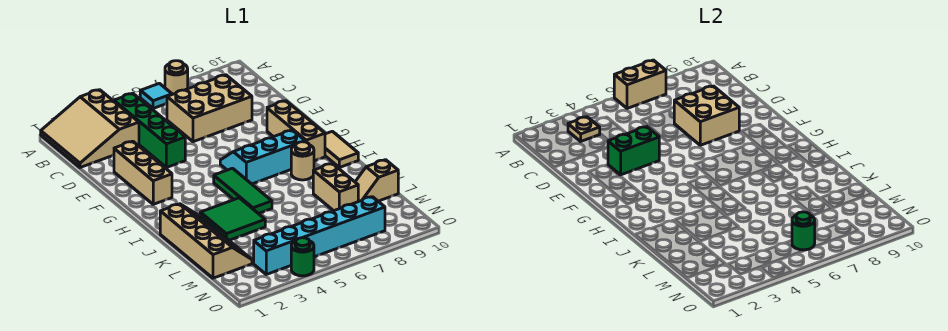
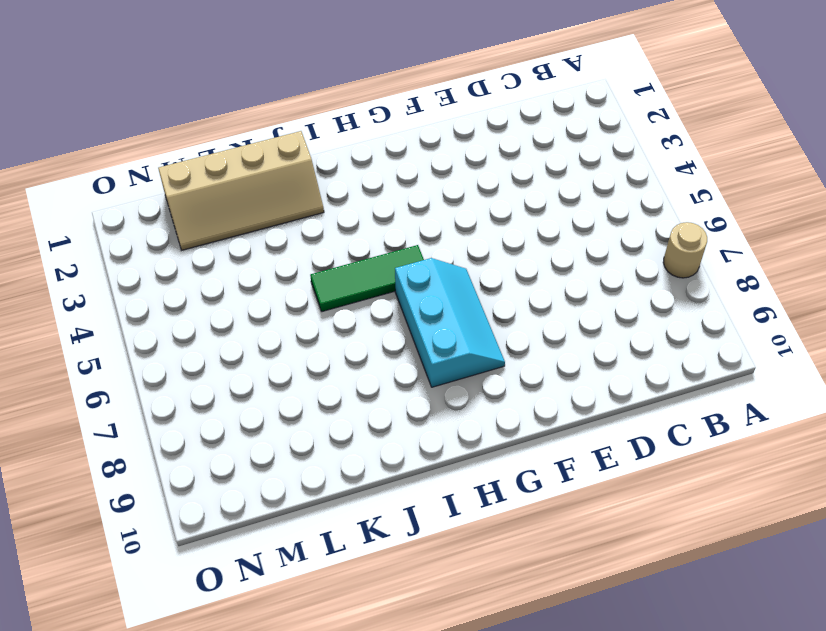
none -> tan 3x3 slope [41,90,139,168]
none -> cyan 1x1 tile [140,83,172,109]
none -> green 1x4 brick [114,93,185,168]

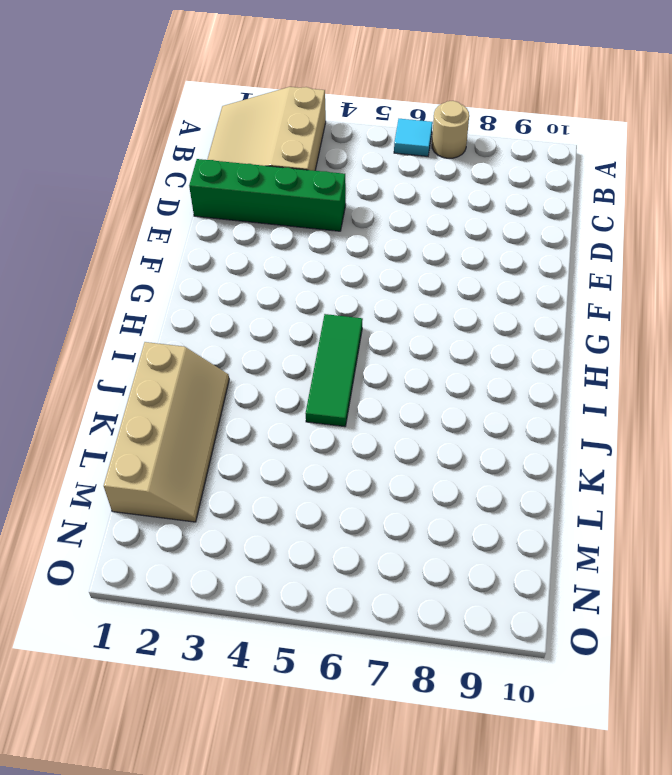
green 1x4 brick [189,159,346,231] -> green 1x4 brick turned to [114,93,185,168]
none -> tan 2x3 brick [167,75,252,142]
none -> tan 1x3 brick [114,141,172,204]
none -> tan 1x3 brick [267,101,325,161]

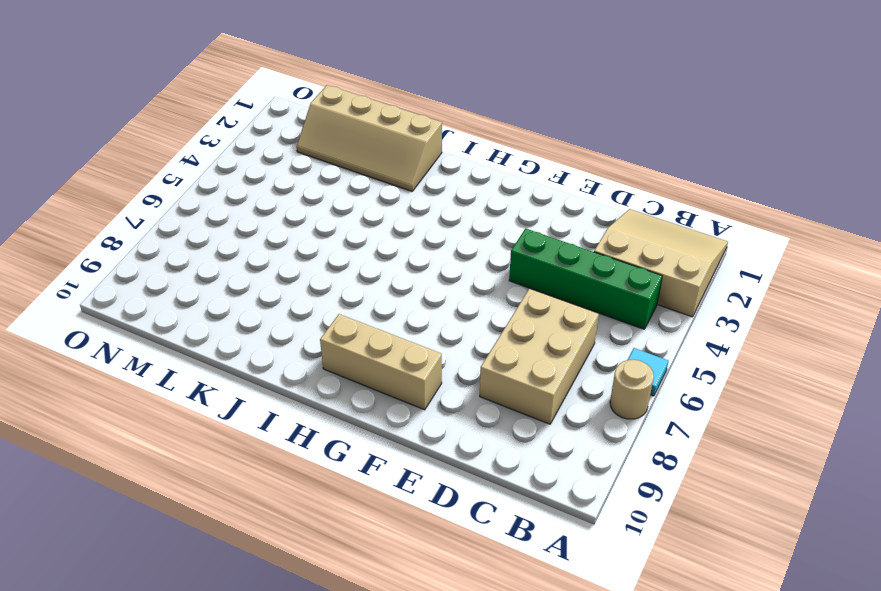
none -> tan 1x3 brick [114,141,172,204]
none -> cyan 2x3 slope [220,130,305,184]
none -> green 1x3 tile [214,168,272,214]

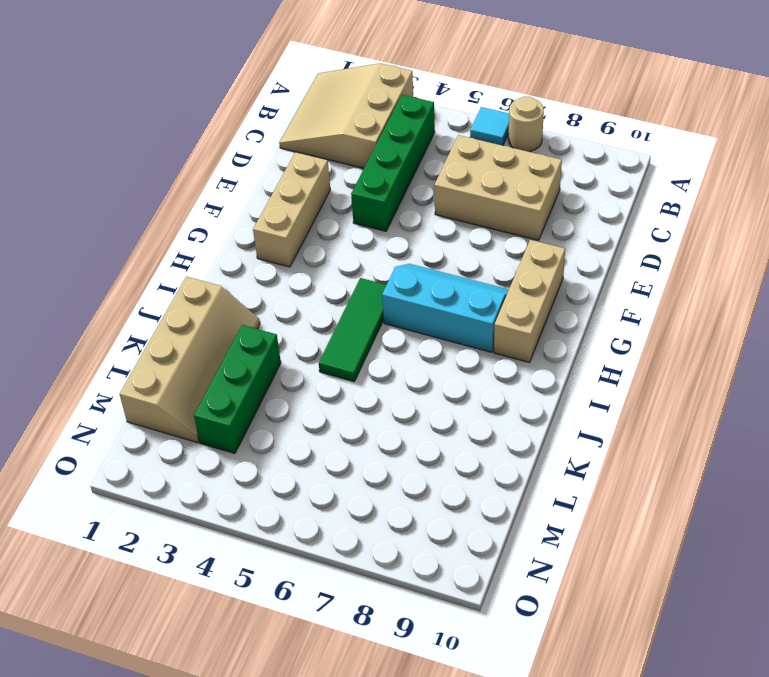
green 1x3 brick [194,325,281,453] -> green 2x2 tile [200,198,265,240]
none -> tan 1x2 tile [325,131,358,168]
none -> tan 1x1 round brick [291,142,314,180]
none -> tan 1x2 brick [313,163,358,211]

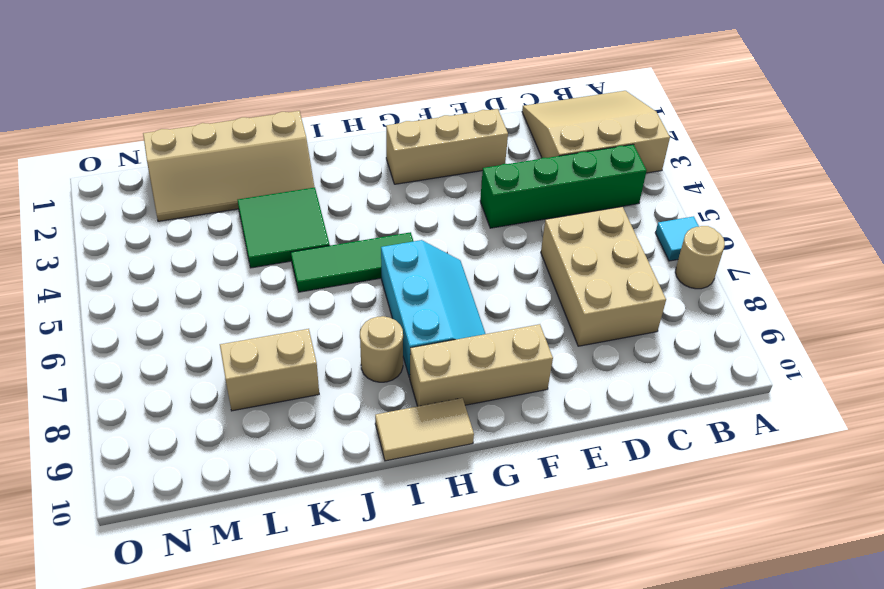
none -> tan 1x2 slope [355,160,398,202]
none -> cyan 1x6 brick [254,197,385,274]
none -> green 1x1 round brick [291,238,314,276]

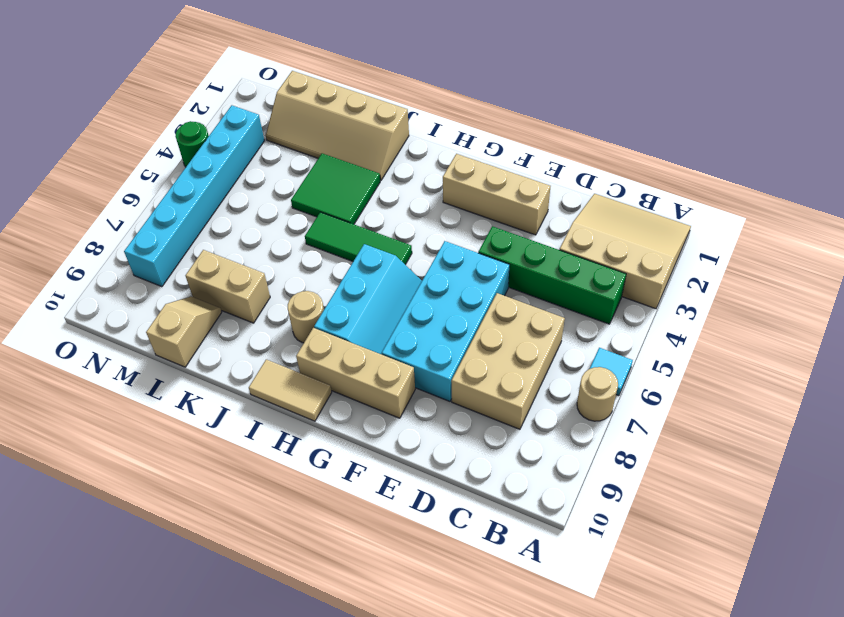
cyan 2x4 brick [382,241,510,401] -> none
none -> tan 1x2 brick [614,60,666,109]
none -> tan 1x1 plate [568,117,600,141]
none -> tan 2x2 brick [674,86,739,145]

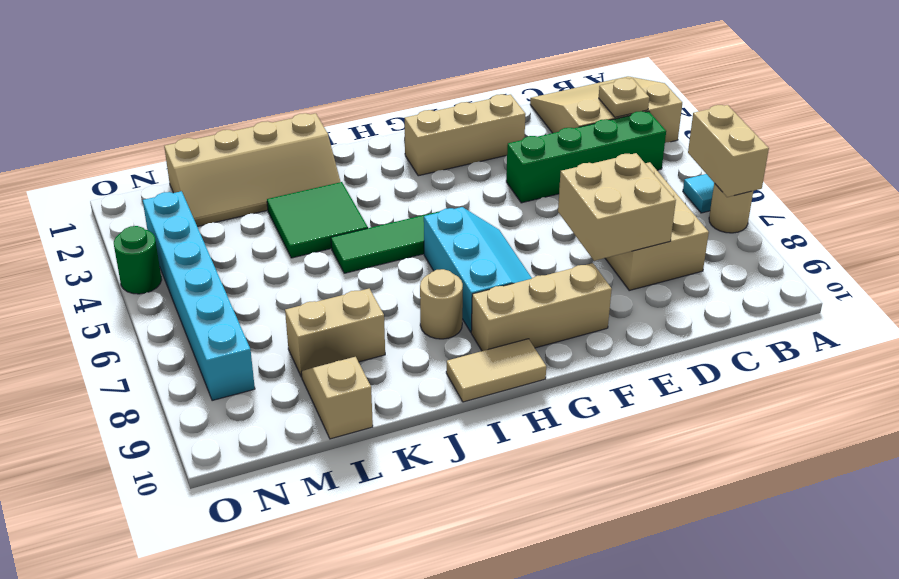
none -> green 1x2 brick [608,127,659,175]
none -> green 1x1 round brick [792,212,815,250]

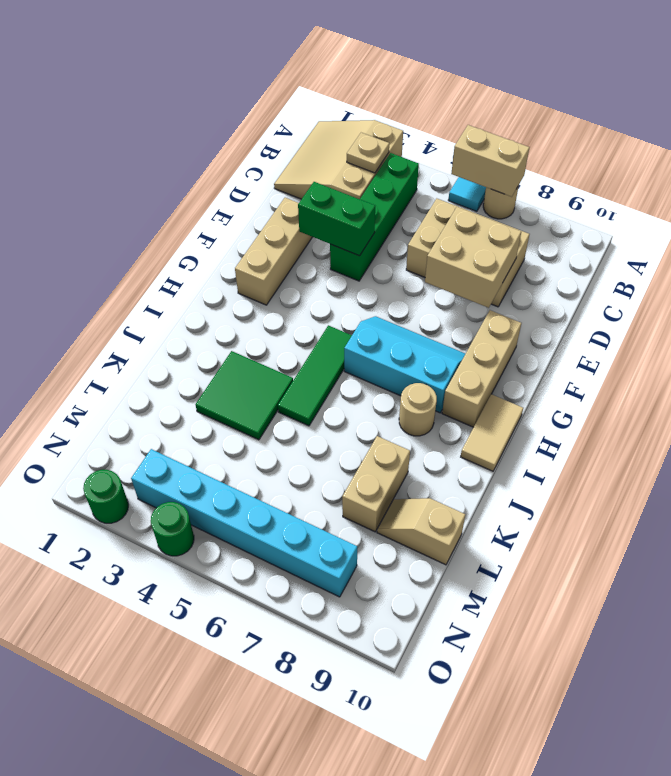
green 1x1 round brick [83,470,128,523] -> green 1x1 round brick moved to [792,212,815,250]
none -> tan 2x4 slope [160,204,252,278]

